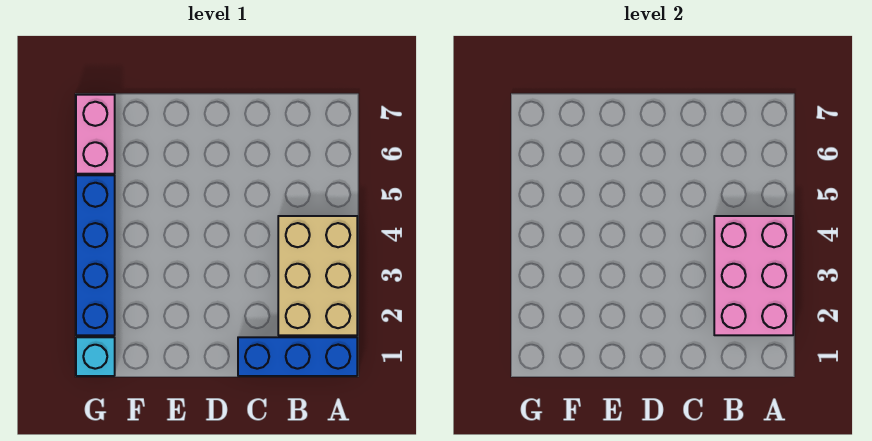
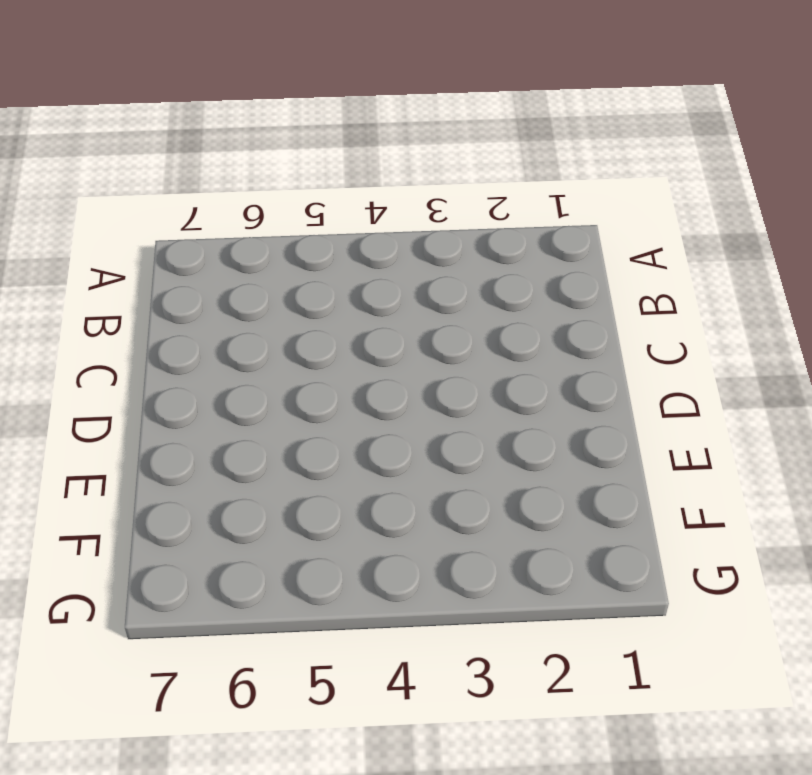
none -> blue 1x3 brick [238,337,357,376]
none -> tan 2x3 brick [278,216,357,335]

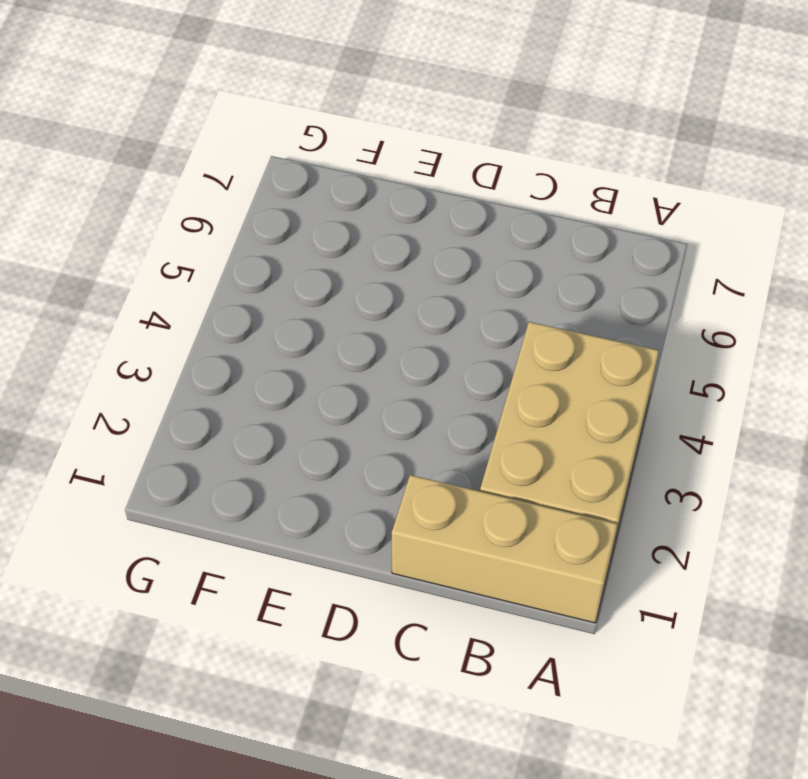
tan 1x3 brick [392,475,618,623] -> blue 1x3 brick [238,337,357,376]
none -> cyan 1x1 brick [76,337,115,376]
none -> blue 1x4 brick [76,175,115,335]

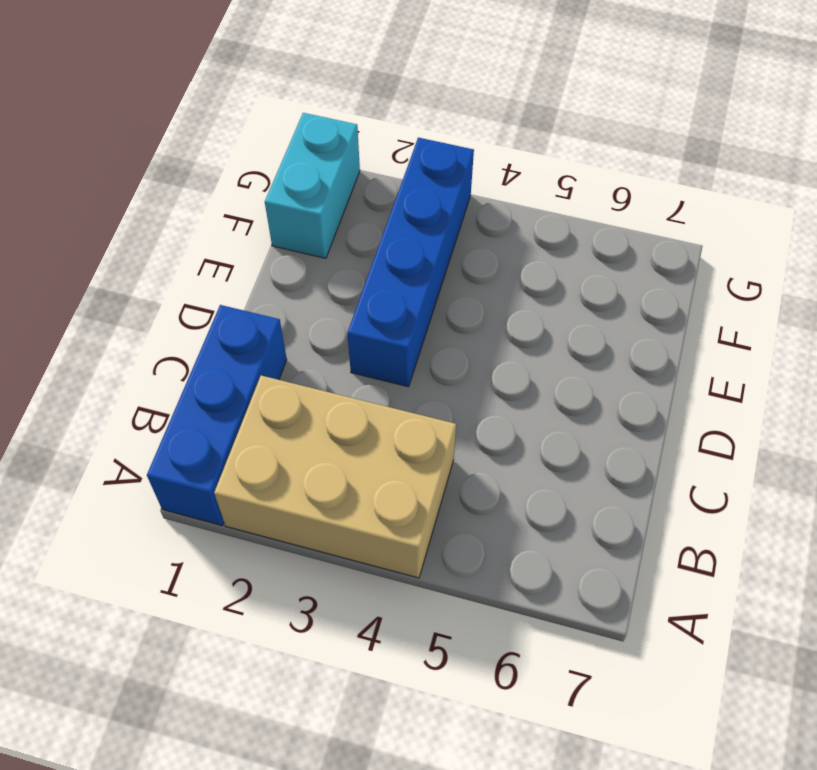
blue 1x4 brick [347,138,474,387] -> blue 1x4 brick turned to [76,175,115,335]
cyan 1x2 brick [265,113,360,258] -> cyan 1x1 brick [76,337,115,376]
none -> pink 1x2 brick [76,95,115,174]
none -> pink 2x3 brick [714,216,793,335]

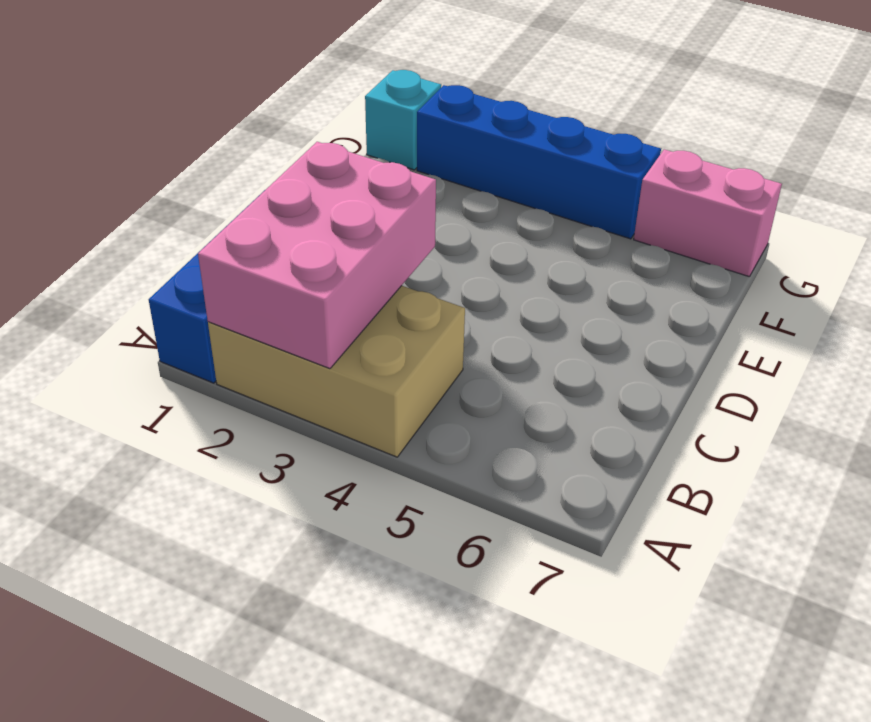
pink 2x3 brick [198,142,436,369] -> pink 2x3 brick turned to [714,216,793,335]

